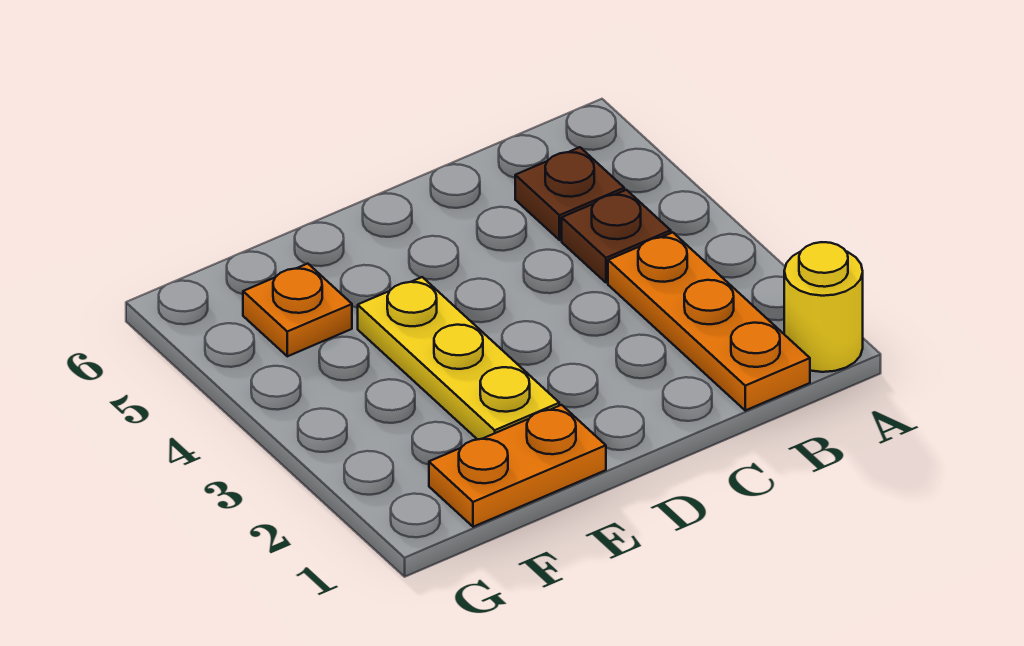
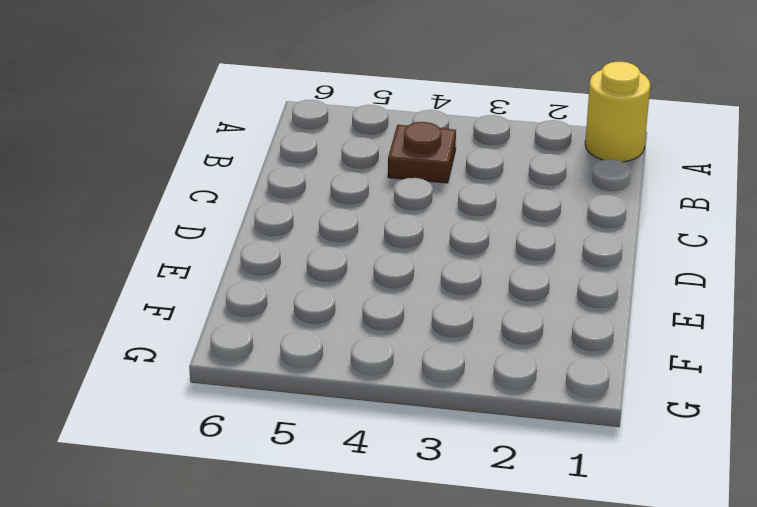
none -> orange 1x3 plate [608,232,810,410]
none -> brown 1x1 plate [515,147,624,240]

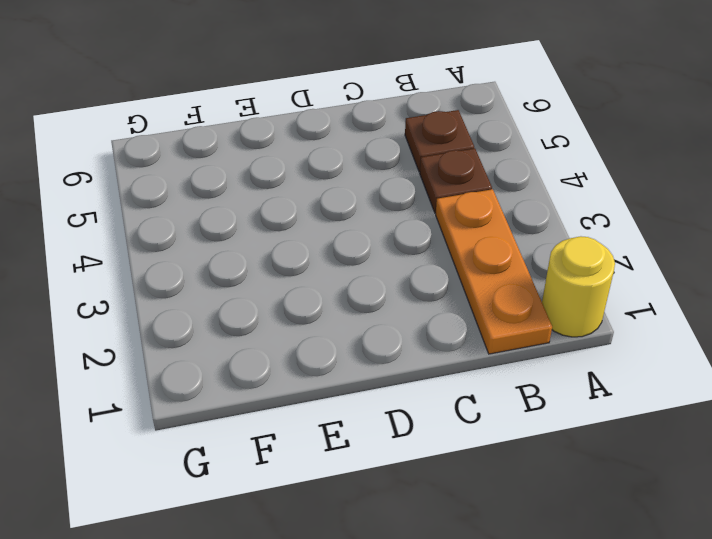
none -> orange 1x2 plate [429,405,606,527]
none -> yellow 1x3 plate [358,277,559,440]

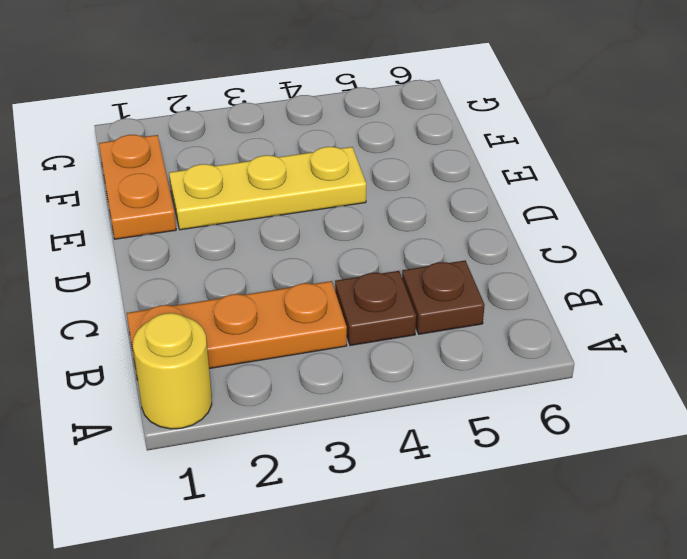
none -> orange 1x1 plate [243,264,352,356]

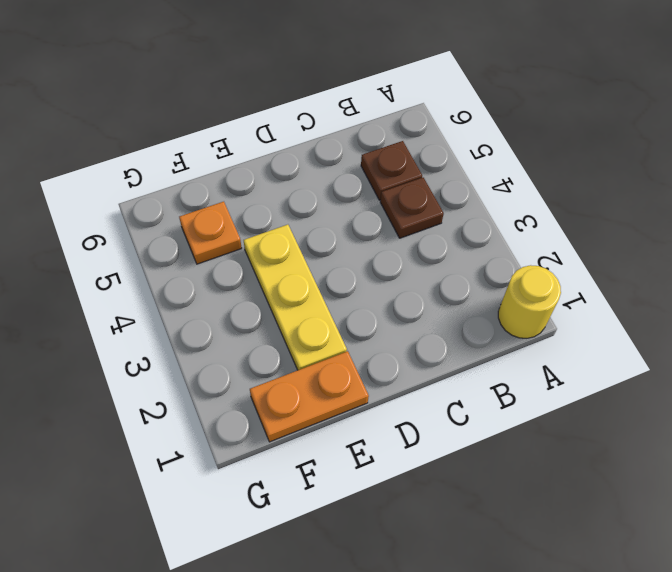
none -> orange 1x3 plate [608,232,810,410]

